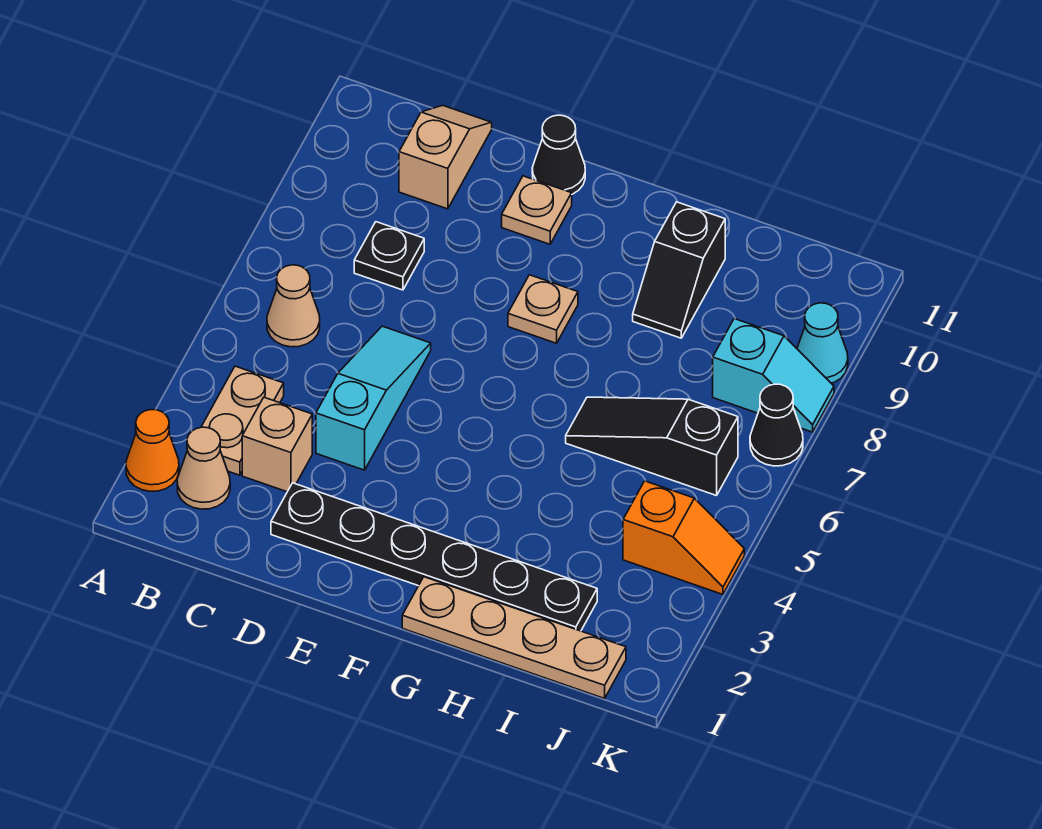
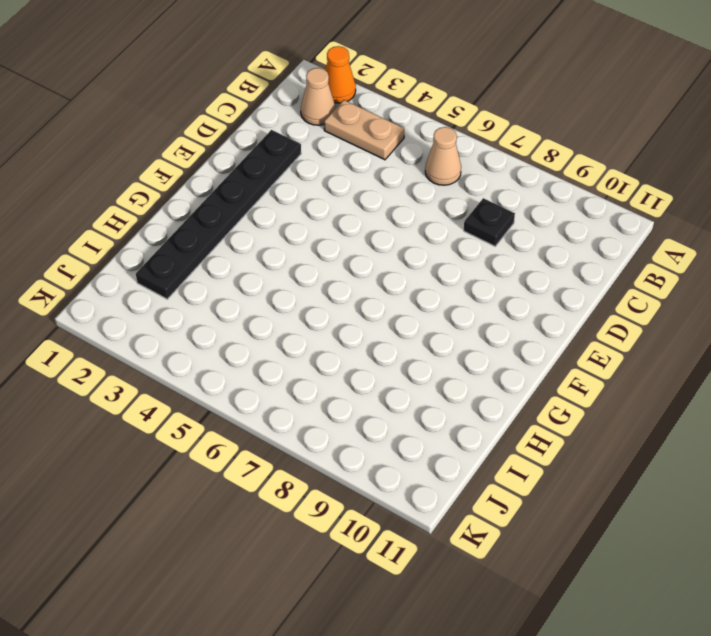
none -> tan 1x1 brick [242,397,312,492]
none -> tan 1x2 slope [399,106,492,209]
none -> cyan 1x3 slope [316,326,431,470]

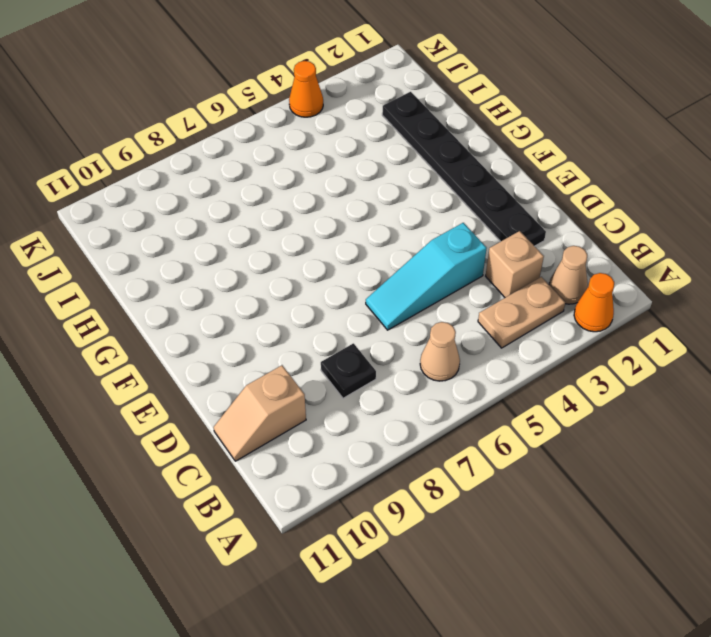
orange 1x1 cone [289,61,323,117] -> orange 1x2 slope [623,481,744,594]
none -> tan 1x1 plate [502,176,572,244]
none -> black 1x1 cone [532,115,585,194]
none -> tan 1x1 plate [508,275,578,343]

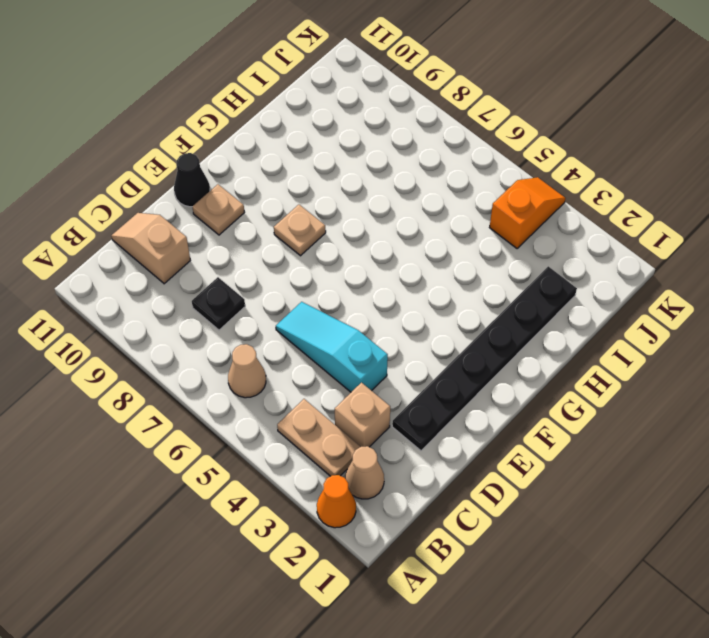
none -> tan 1x4 plate [402,577,626,698]
none -> black 1x3 slope [566,397,738,496]
none -> black 1x2 slope [633,202,725,338]

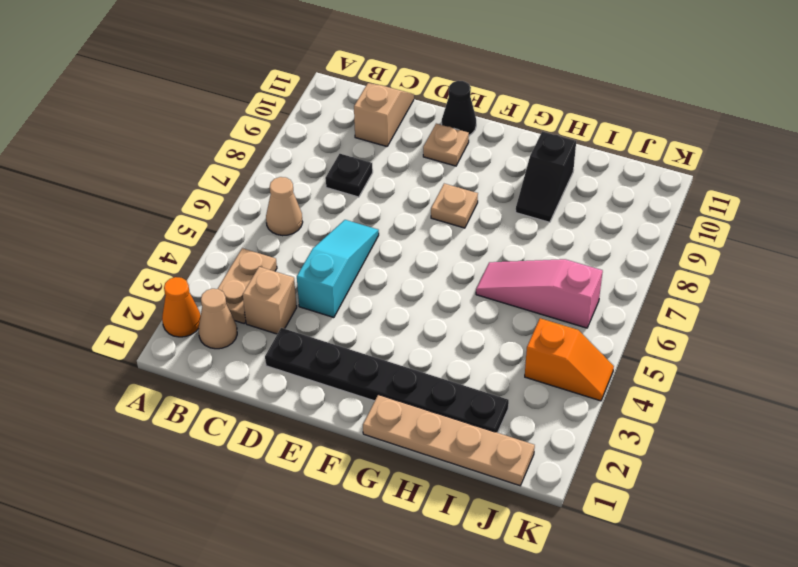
pink 1x3 slope [476,259,603,328] -> black 1x3 slope [566,397,738,496]
none -> cyan 1x2 slope [713,319,834,432]
none -> black 1x1 cone [750,384,803,466]
none -> cyan 1x1 cone [797,303,848,383]

